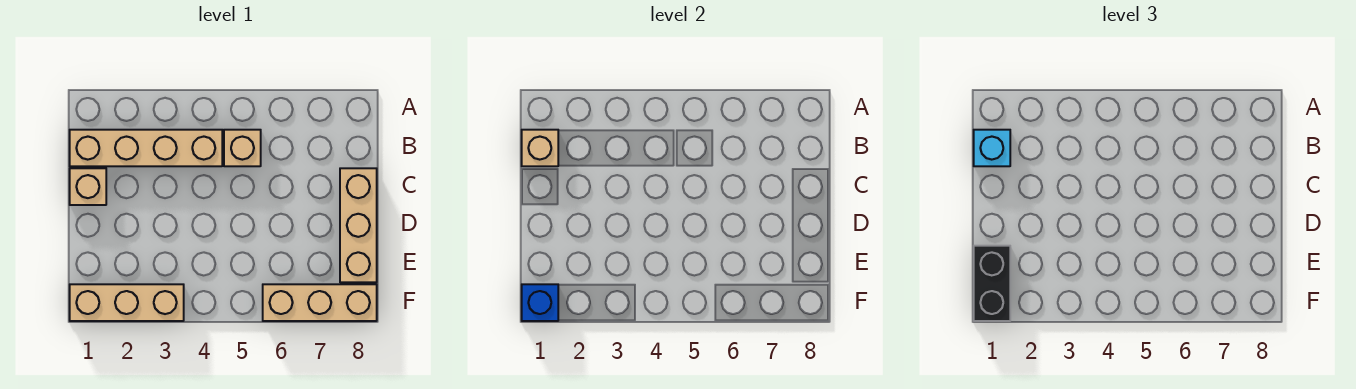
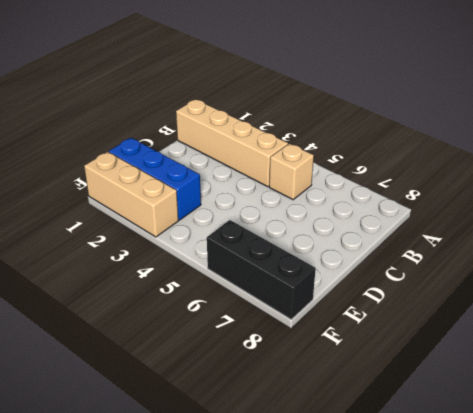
blue 1x3 brick [109,138,201,220] -> none
black 1x3 brick [207,220,316,319] -> tan 1x3 brick [263,284,377,321]
none -> tan 1x1 brick [70,168,106,205]
none -> tan 1x3 brick [340,168,377,282]

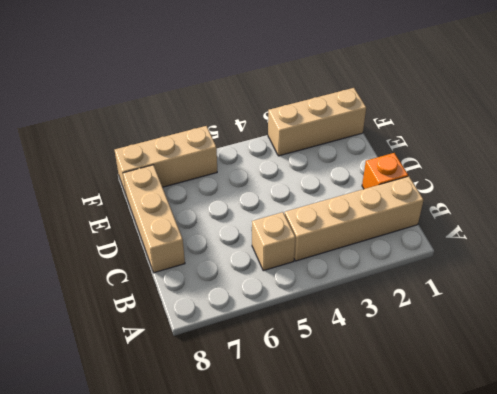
orange 1x1 brick [362,153,408,189] -> tan 1x1 brick [70,168,106,205]
none -> tan 1x1 brick [522,130,558,166]
none -> blue 1x1 brick [522,284,558,321]

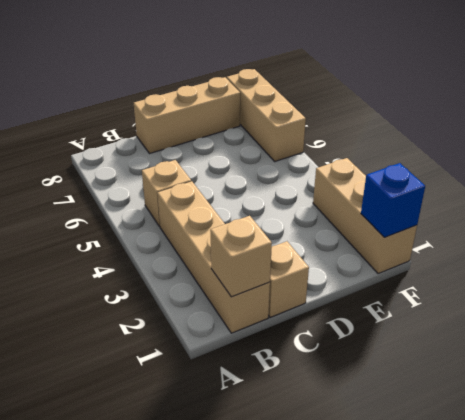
none -> cyan 1x1 brick [974,130,1010,166]
none -> black 1x2 brick [974,246,1010,321]

